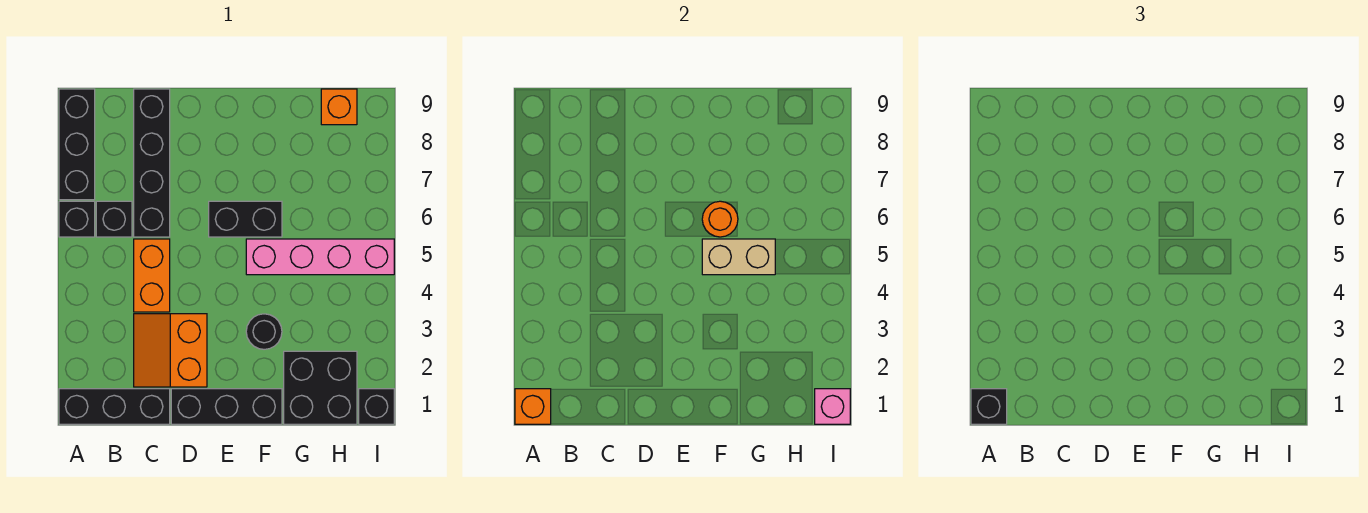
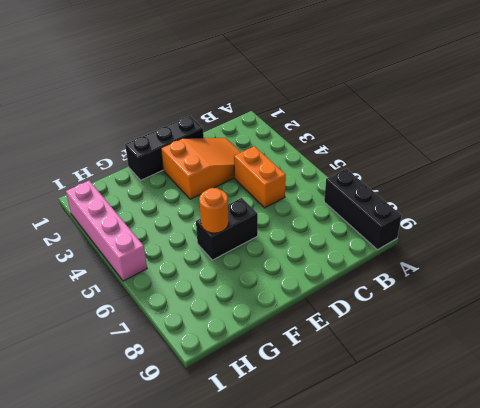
orange 2x3 slope [161,138,241,199] -> orange 2x2 slope [134,314,207,387]
pink 1x4 brick [66,181,147,281] -> pink 1x4 brick turned to [246,239,394,275]
none -> black 1x3 brick [59,389,170,424]
none -> black 1x1 brick [59,201,95,237]
none -> black 1x1 brick [96,201,132,237]

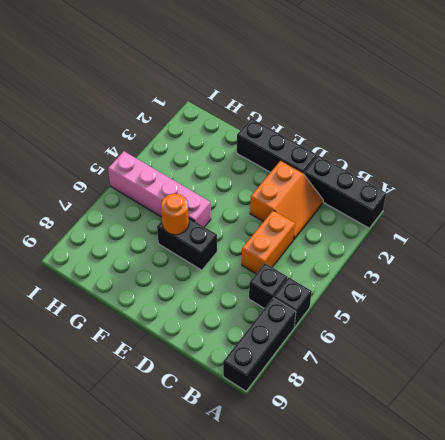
none -> black 1x4 brick [134,89,170,237]
none -> black 1x1 round brick [246,314,282,349]
none -> black 2x2 brick [284,351,357,424]

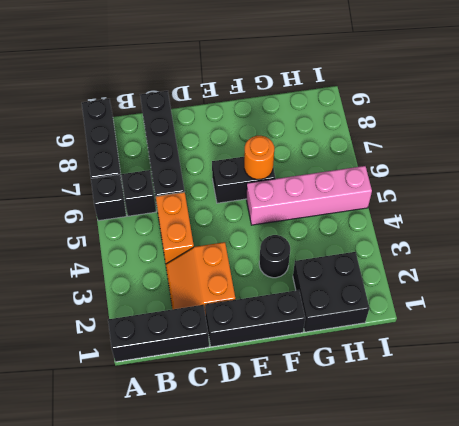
none -> orange 1x1 brick [321,89,357,125]
none -> black 1x1 brick [359,389,394,424]
none -> orange 1x1 brick [515,389,551,424]

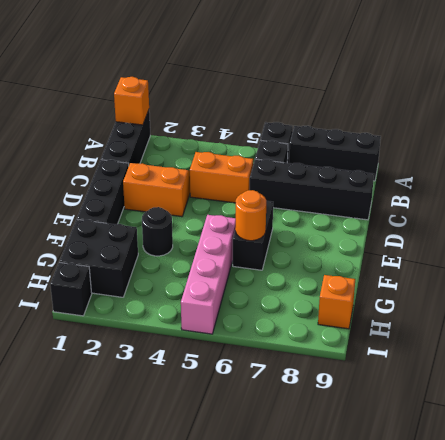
none -> tan 1x2 brick [702,239,775,275]
none -> pink 1x1 brick [815,389,850,424]
none -> black 1x1 brick [971,389,1007,424]

